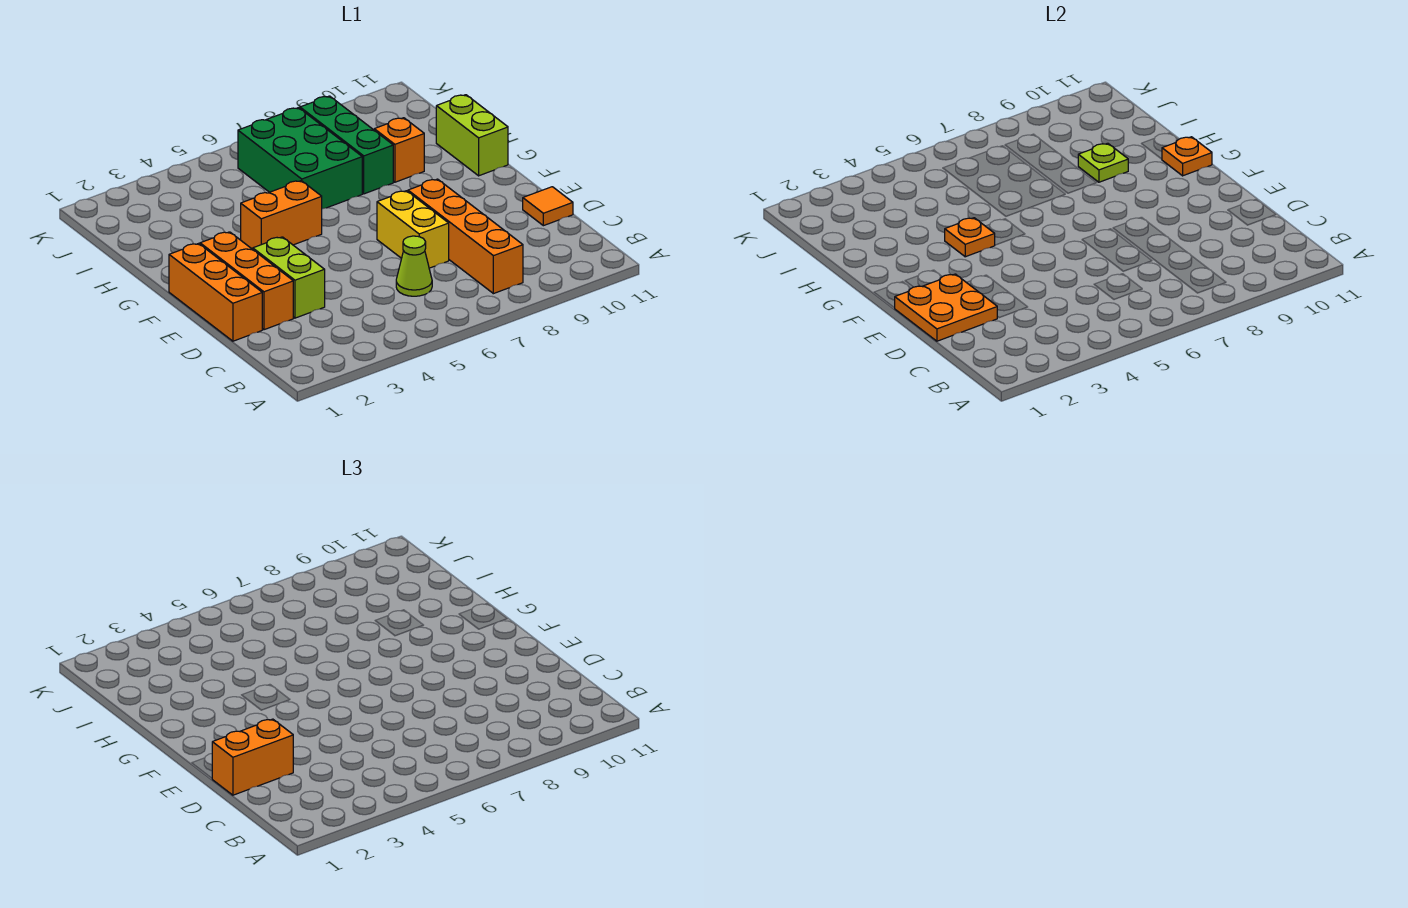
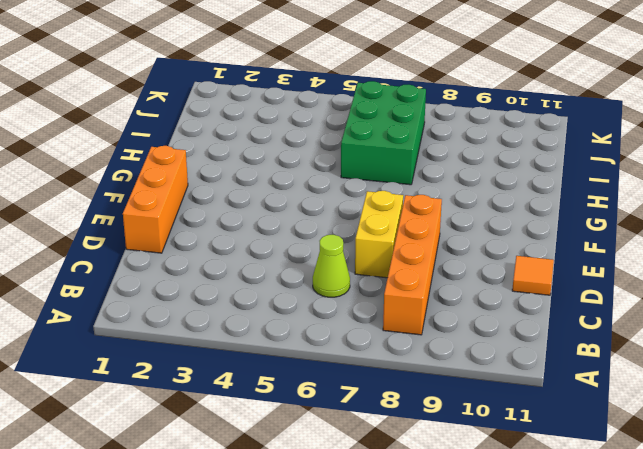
none -> orange 1x3 brick [200,232,293,330]
none -> lime 1x2 brick [253,237,325,318]
none -> orange 1x2 brick [241,181,322,249]

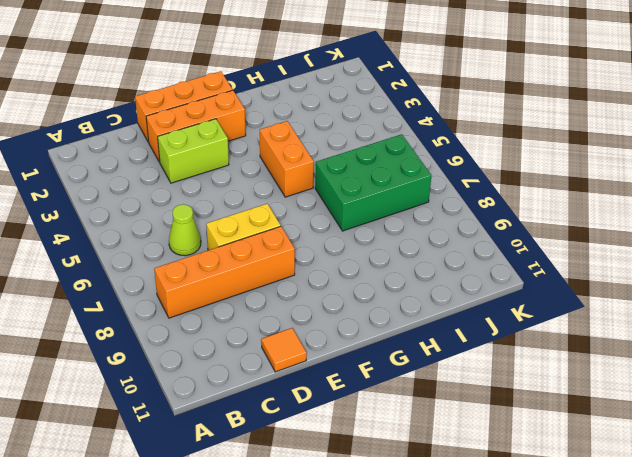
none -> lime 1x2 brick [436,95,508,176]
none -> green 1x3 brick [300,96,393,194]
none -> orange 1x1 brick [374,118,424,182]

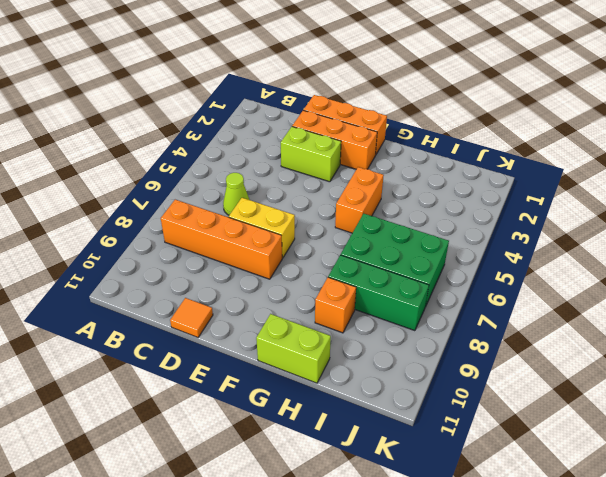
none -> orange 2x2 plate [895,274,997,341]
none -> orange 1x1 plate [945,218,995,257]
none -> orange 1x1 plate [1162,137,1212,176]

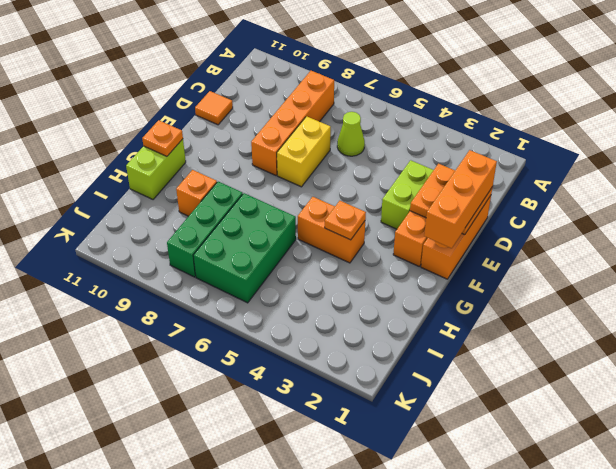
orange 1x3 brick [424,150,497,248] -> orange 1x2 brick [212,719,293,795]
none -> lime 1x1 plate [1078,143,1128,182]

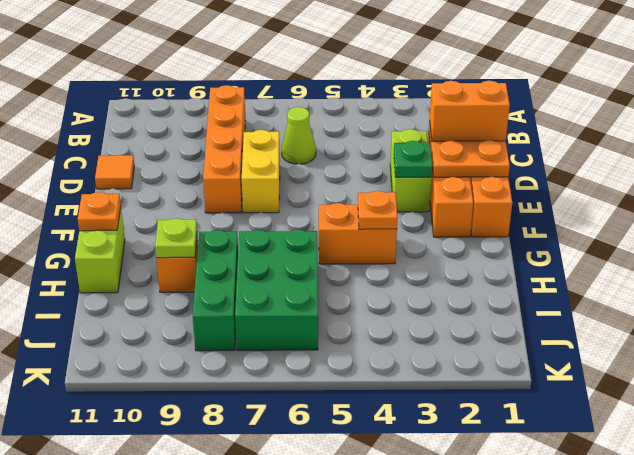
green 1x1 plate [394,141,432,177] -> none

